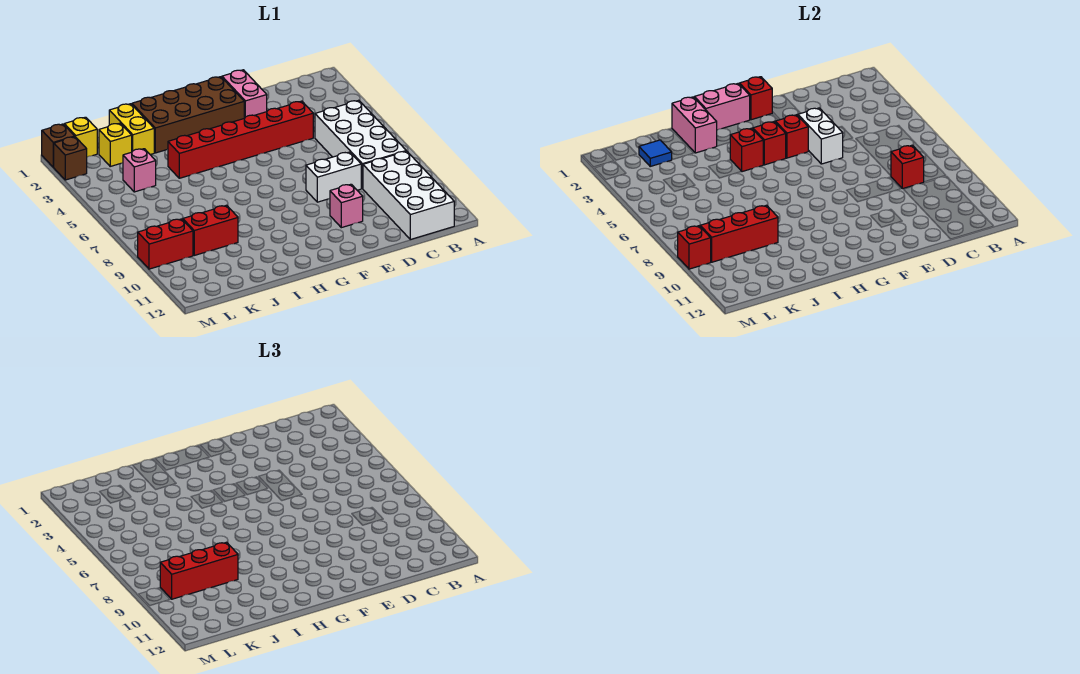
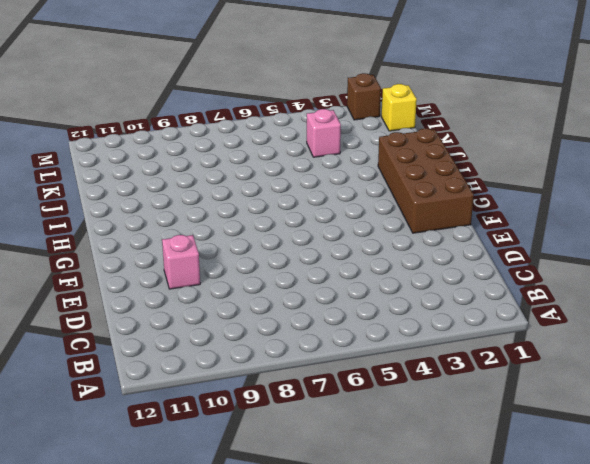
none -> white 2x4 brick [315,100,406,189]
none -> white 2x4 brick [363,151,454,239]
none -> red 1x6 brick [168,101,313,178]

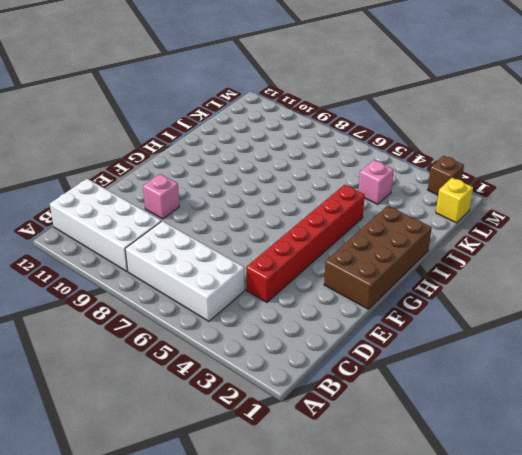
none -> white 1x2 brick [306,152,361,202]
none -> pink 1x2 brick [222,70,267,118]
none -> yellow 1x2 brick [109,104,154,155]

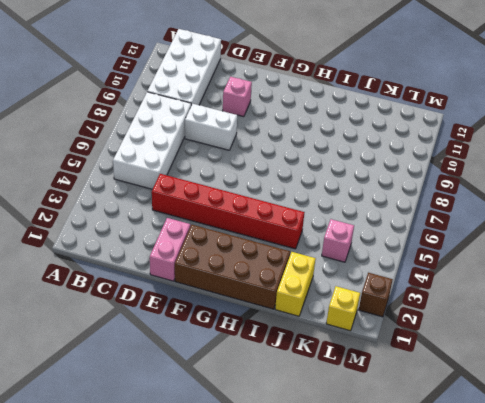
none -> red 1x2 brick [183,205,238,255]
none -> yellow 1x1 brick [99,123,132,166]
none -> red 1x2 brick [138,219,193,269]

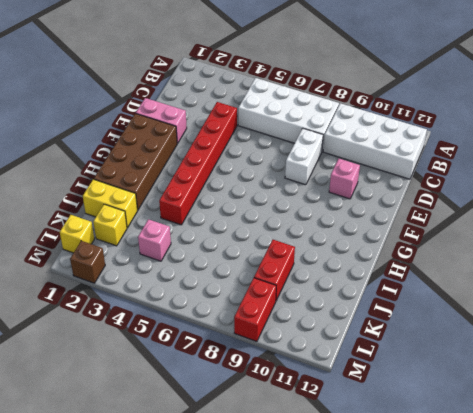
none -> brown 1x1 brick [42,124,75,167]
none -> red 1x1 brick [891,145,924,189]
none -> white 1x2 brick [798,108,843,164]

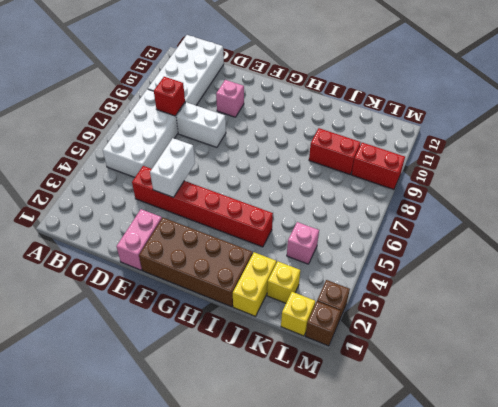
none -> red 1x1 brick [739,77,772,120]
none -> red 1x1 brick [775,115,808,158]
none -> pink 1x2 brick [694,83,750,130]

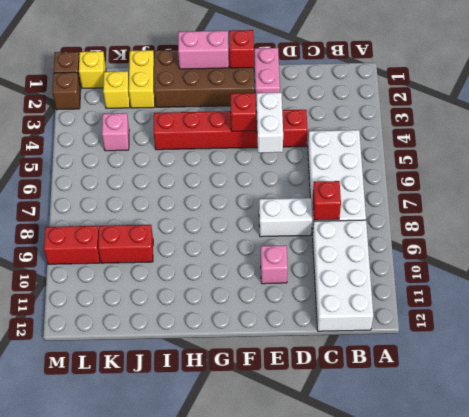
none -> red 1x1 brick [753,122,786,165]
none -> red 1x1 brick [730,128,763,172]
none -> pink 1x2 brick [672,97,717,153]

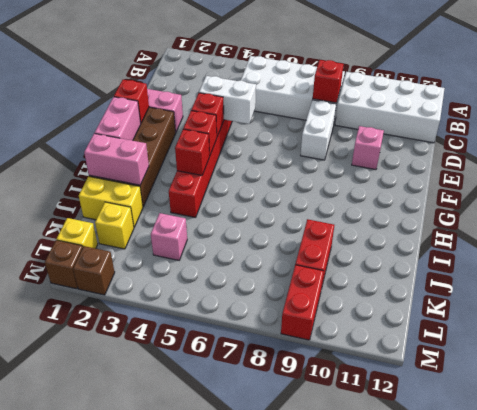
none -> red 1x3 brick [700,205,778,262]
none -> blue 1x1 tile [639,140,672,166]
none -> red 1x1 brick [678,226,711,269]

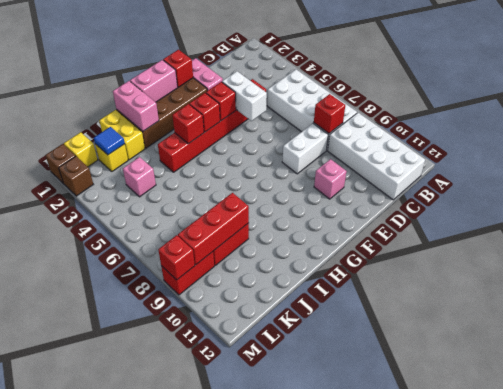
none -> red 1x3 brick [160,542,238,599]

